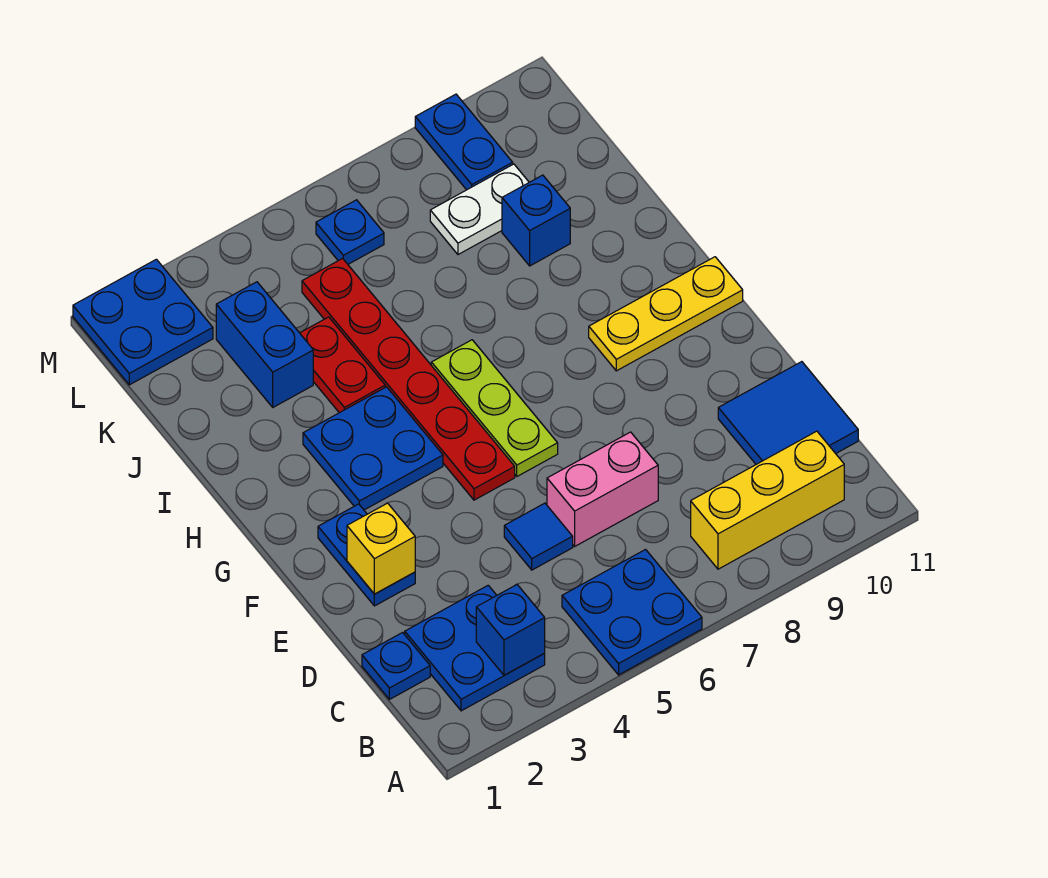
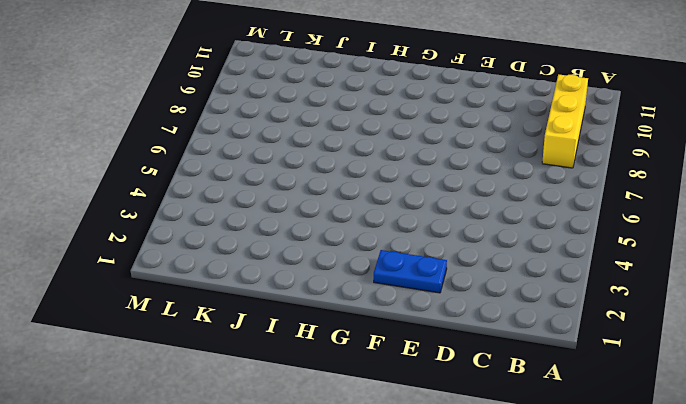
none -> blue 2x2 plate [562,550,702,675]
none -> blue 2x2 plate [405,585,545,711]
none -> blue 1x1 plate [362,633,430,699]

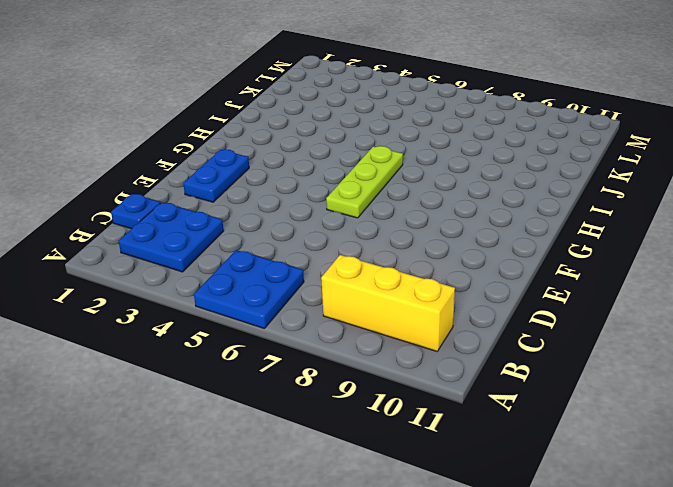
none -> blue 2x2 tile [718,362,858,464]
none -> blue 1x1 tile [504,503,573,570]
none -> pink 1x2 brick [547,432,658,546]

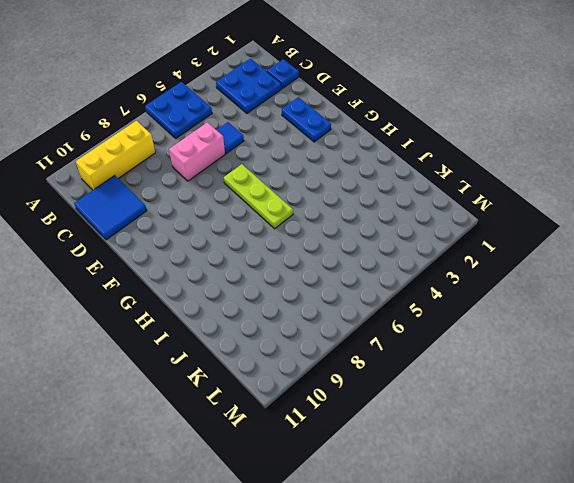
none -> red 1x6 plate [302,258,515,500]
none -> blue 2x2 plate [303,387,443,510]
none -> yellow 1x3 plate [589,257,743,371]

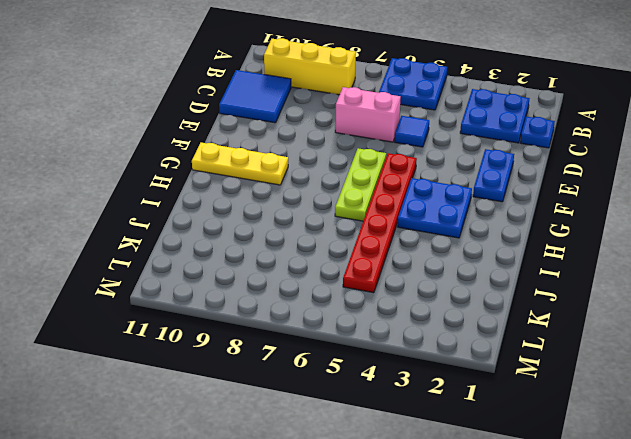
none -> red 1x2 plate [300,317,385,413]
none -> blue 1x2 brick [216,282,313,407]
none -> blue 1x1 brick [502,175,570,266]

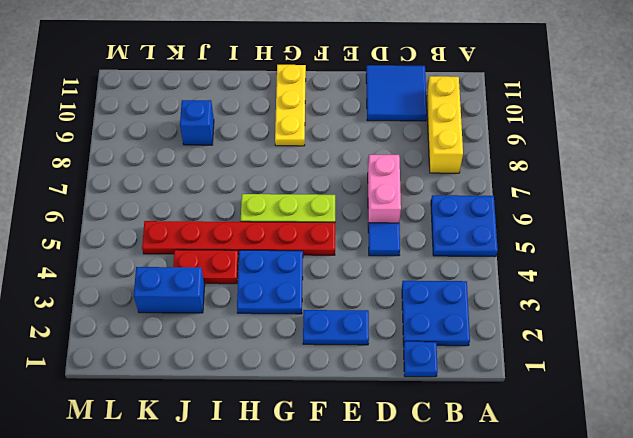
none -> white 1x2 plate [430,164,529,255]
none -> blue 2x2 plate [73,259,213,385]
none -> blue 1x1 plate [316,200,384,264]

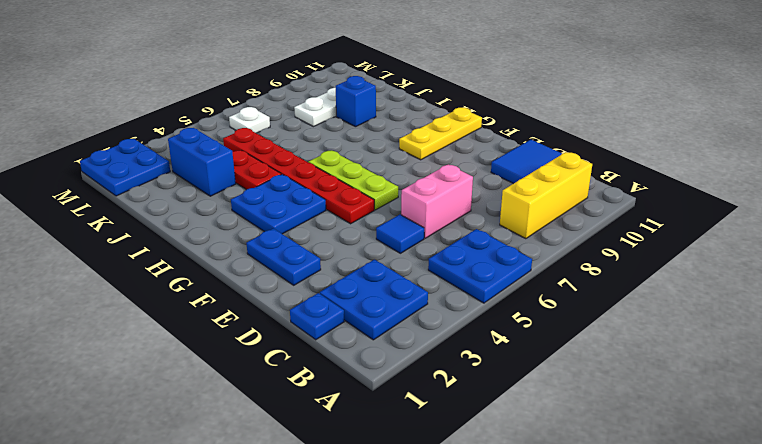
white 1x1 plate [229,107,270,133] -> blue 1x1 plate [316,200,384,264]
none -> blue 1x2 plate [415,94,513,190]
none -> blue 1x1 brick [476,585,545,675]
none -> yellow 1x1 brick [347,503,415,594]

